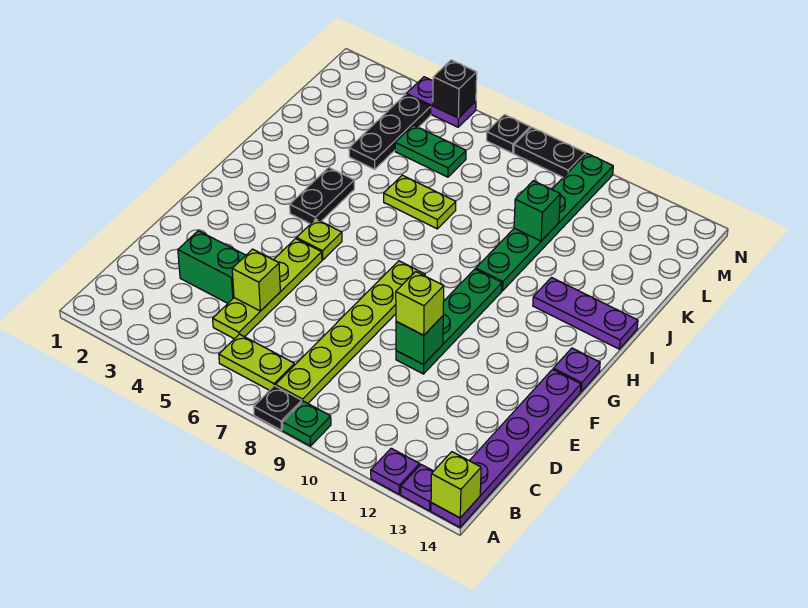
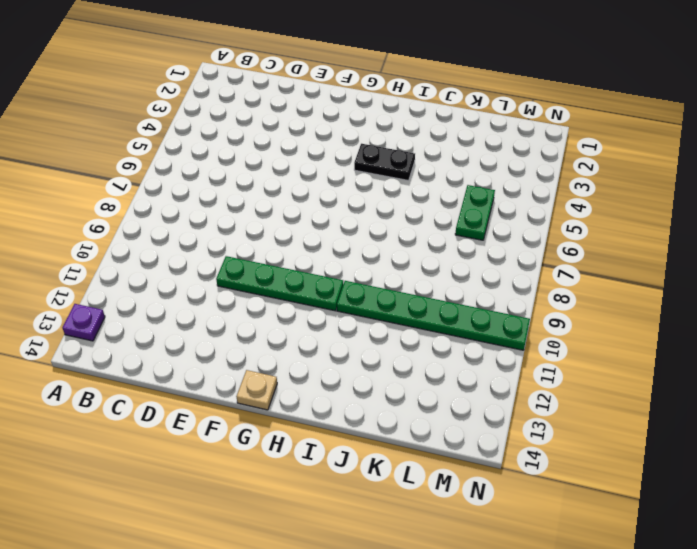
tan 1x1 plate [236,370,277,410] -> purple 1x1 plate [553,348,600,392]
none -> black 1x1 plate [254,386,302,430]
none -> green 1x1 plate [283,401,331,446]
none -> purple 1x1 plate [371,448,420,494]

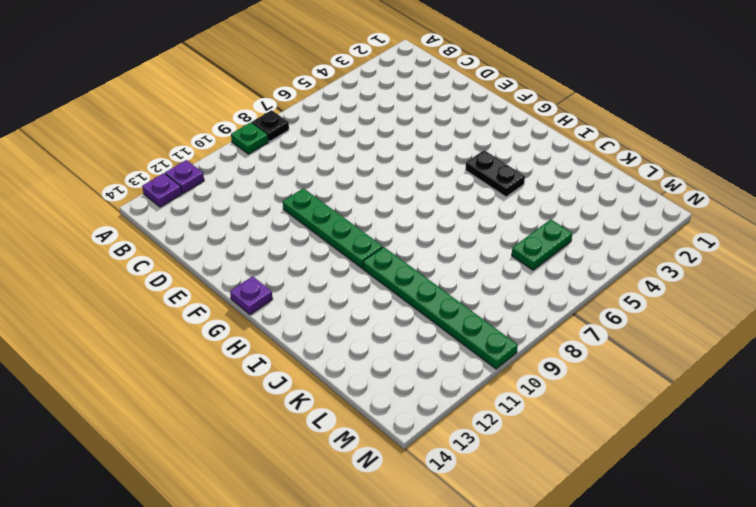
none -> purple 1x6 plate [431,369,581,527]
none -> lime 1x2 plate [219,334,295,390]
none -> lime 1x6 plate [275,261,425,403]

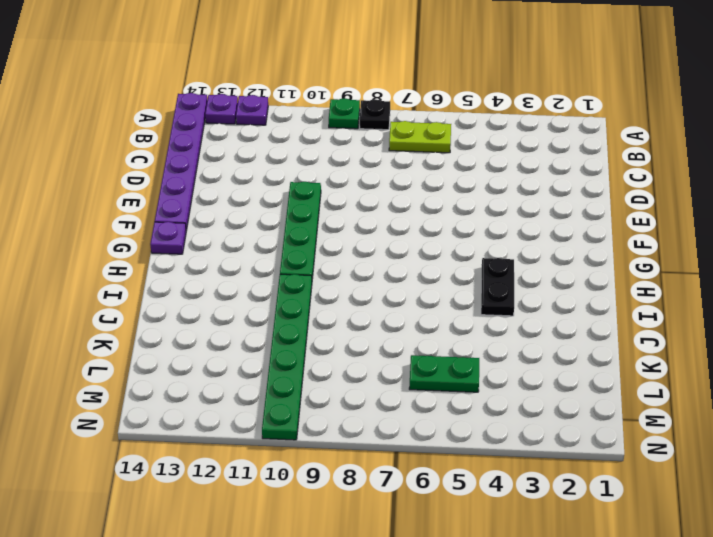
none -> lime 1x6 plate [275,261,425,403]
none -> lime 1x4 plate [213,239,322,339]
none -> green 1x2 brick [178,231,246,303]

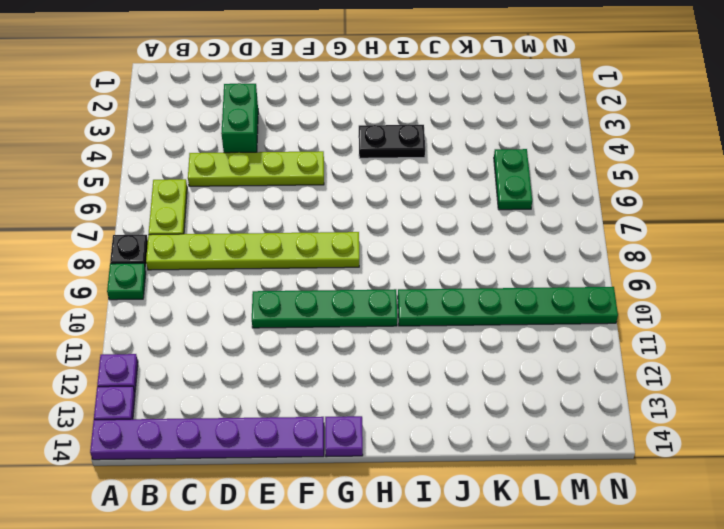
none -> lime 1x1 plate [297,219,342,260]
none -> purple 1x3 plate [533,278,638,349]
none -> lime 1x2 plate [384,175,456,229]

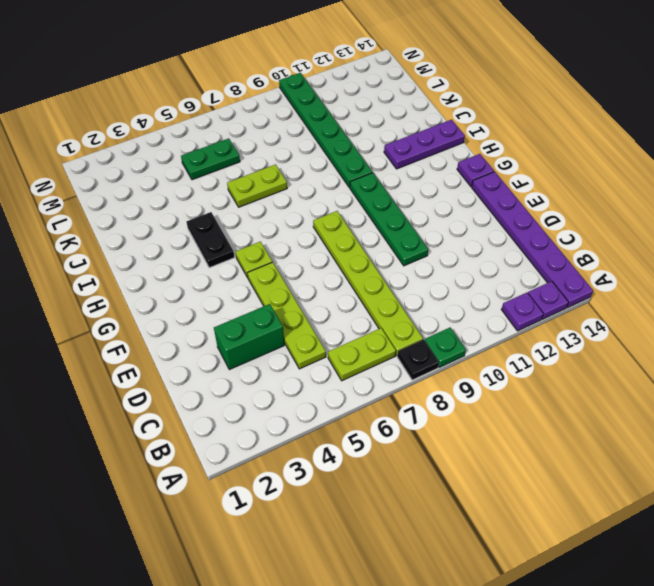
none -> black 1x3 plate [349,95,431,169]
none -> purple 1x2 plate [406,77,476,127]
none -> black 1x1 plate [487,115,530,153]

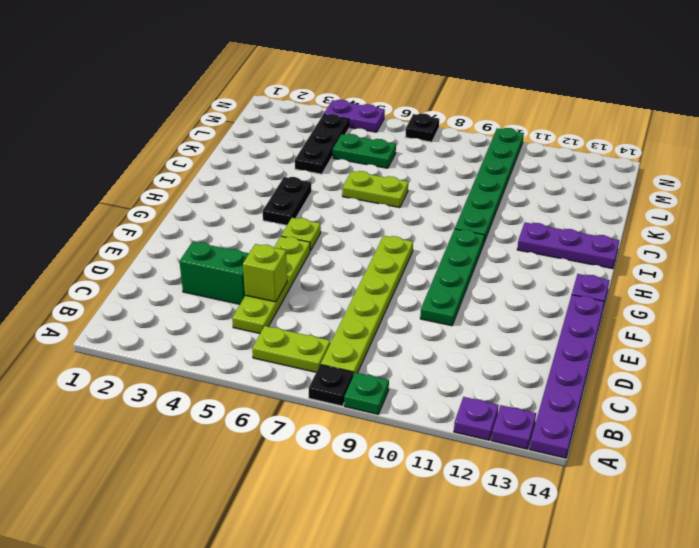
none -> black 1x2 plate [514,127,585,177]
none -> lime 1x1 brick [431,452,481,518]
none -> green 1x1 brick [396,316,443,365]

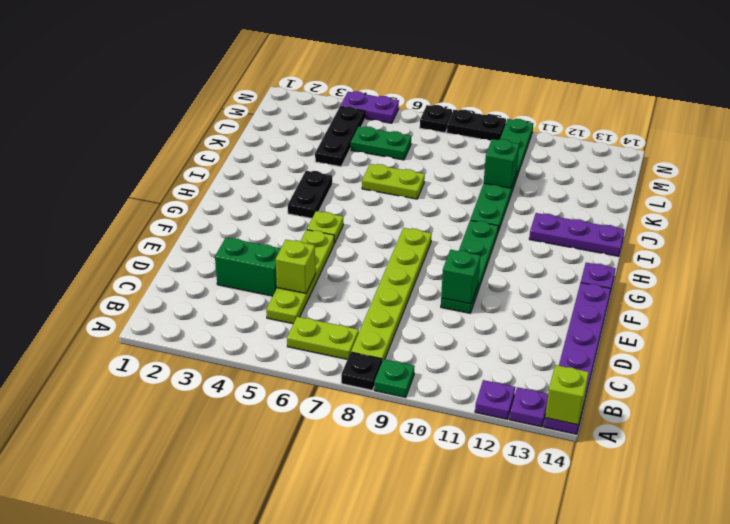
none -> black 1x1 brick [433,60,477,118]
none -> lime 1x1 brick [396,272,444,335]

